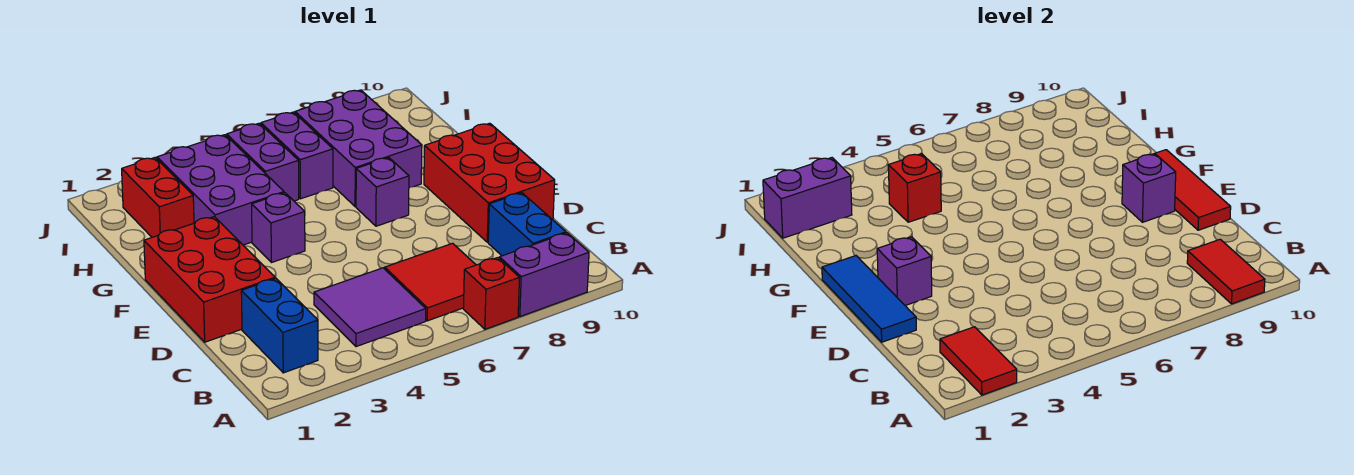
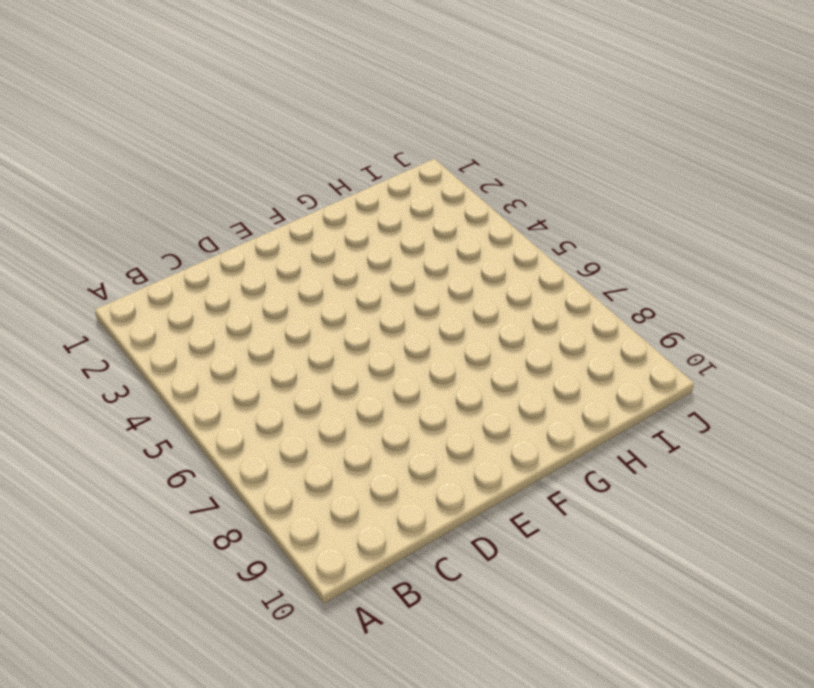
none -> red 1x1 brick [463,258,520,329]
none -> purple 1x2 brick [499,233,589,317]
none -> blue 1x2 brick [241,279,318,373]

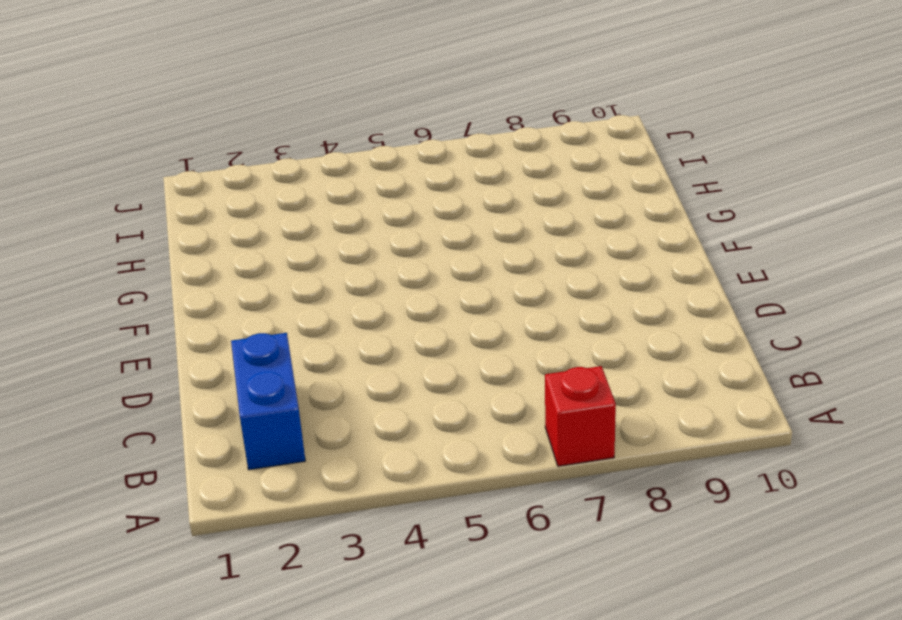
none -> purple 1x2 brick [499,233,589,317]
none -> purple 2x2 tile [314,268,426,347]
none -> red 2x2 tile [385,243,476,321]

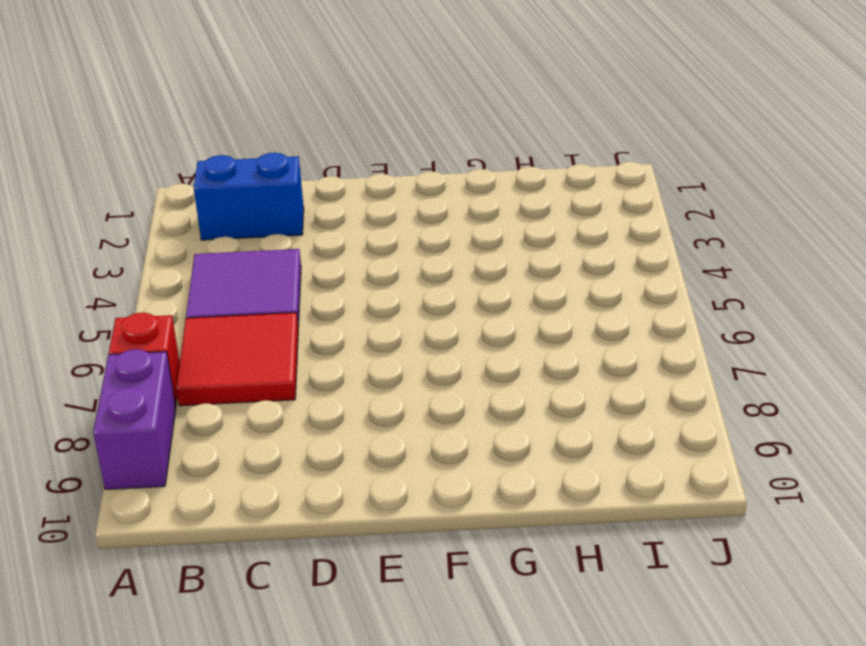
none -> blue 1x2 brick [488,193,566,256]
none -> red 2x3 brick [144,217,275,342]
none -> red 2x3 brick [424,123,555,242]

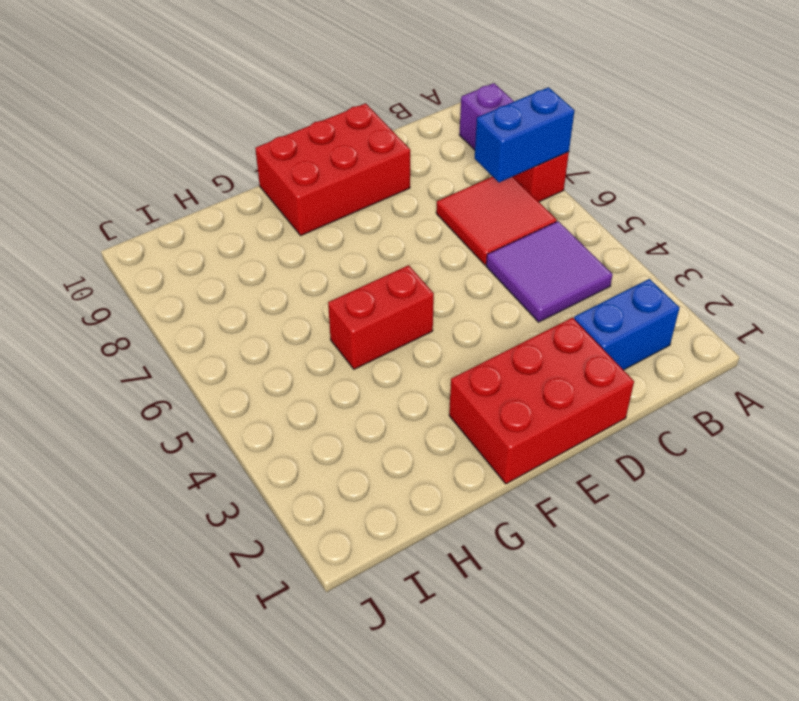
blue 1x2 brick [474,87,575,183] -> blue 1x2 brick moved to [488,193,566,256]
red 1x2 brick [328,265,434,369] -> red 1x2 brick moved to [122,158,194,237]
none -> purple 1x1 brick [252,193,305,262]
none -> purple 1x1 brick [356,158,409,226]
none -> purple 2x3 brick [157,135,284,245]

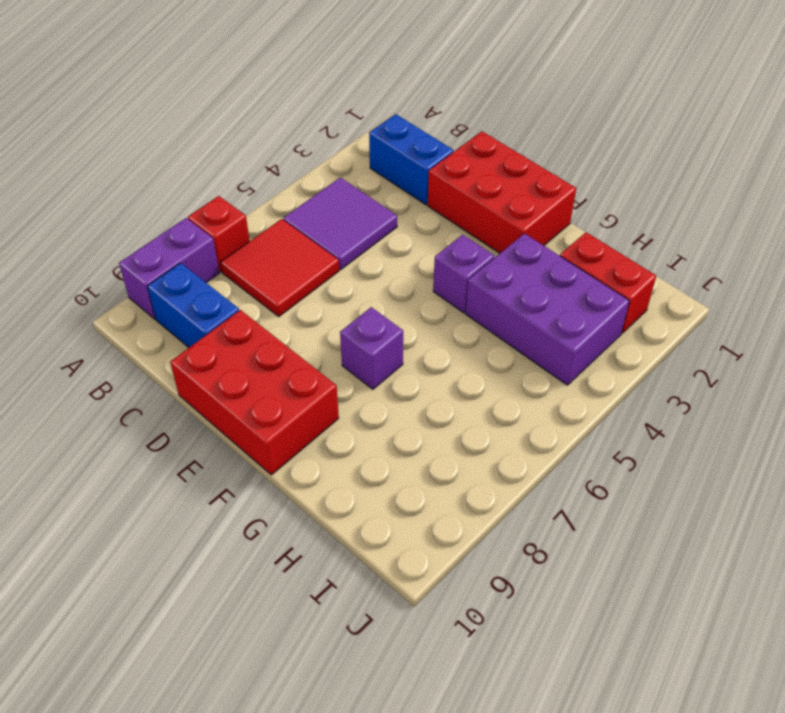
none -> purple 2x3 brick [295,90,422,207]
none -> purple 1x2 brick [227,123,299,201]
none -> purple 1x2 brick [261,112,333,199]

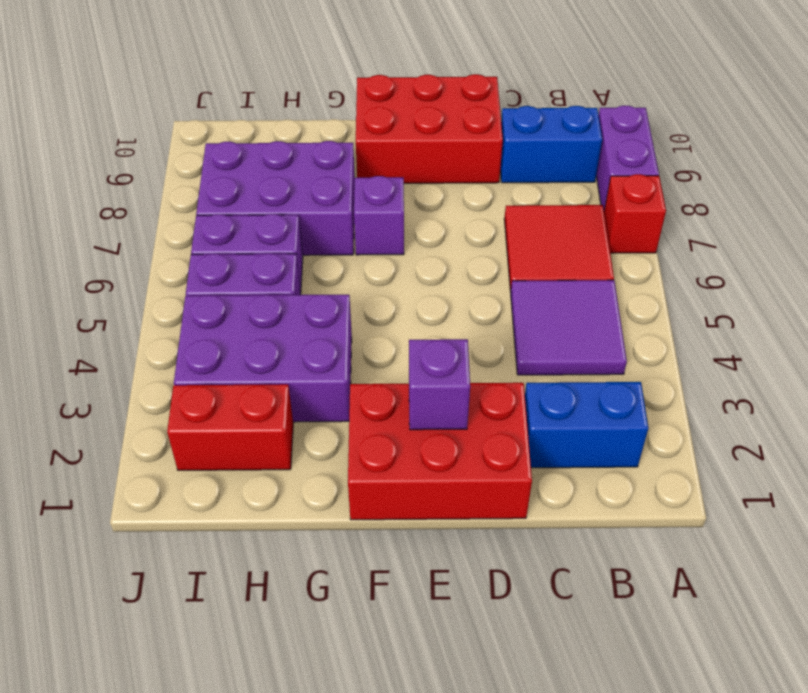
none -> purple 1x1 brick [252,193,305,262]
none -> red 1x2 tile [940,327,1017,395]
none -> red 1x2 tile [1187,239,1265,304]

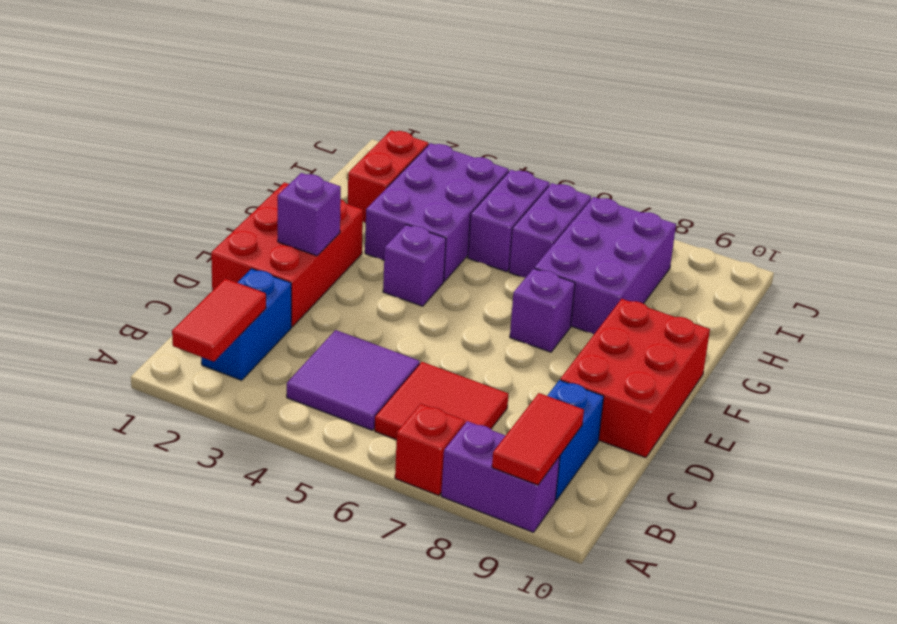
none -> blue 1x3 tile [822,256,916,342]
none -> red 1x3 tile [1155,150,1231,230]
none -> purple 1x1 brick [1122,154,1176,222]

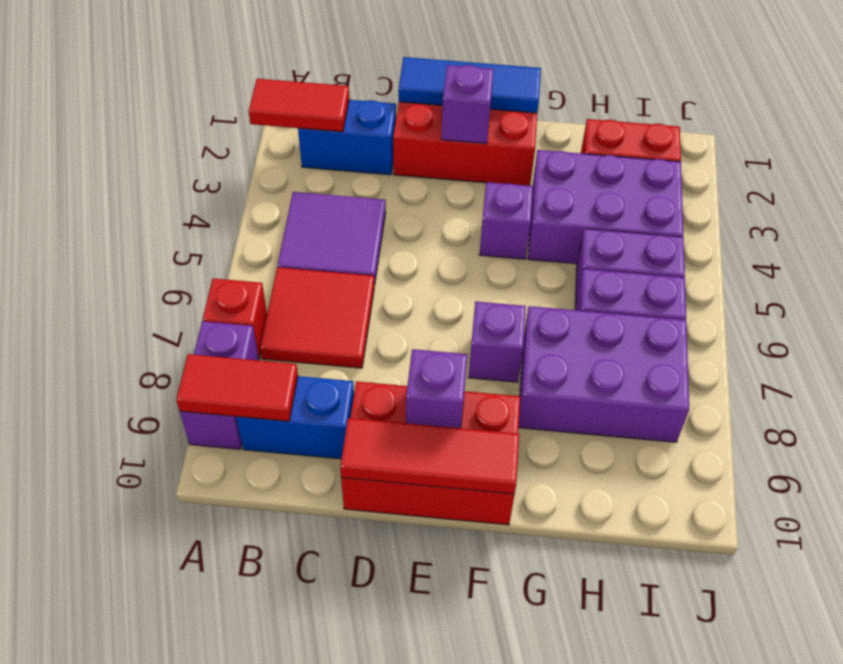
none -> red 1x1 brick [888,154,941,222]
none -> purple 1x2 brick [763,158,852,238]

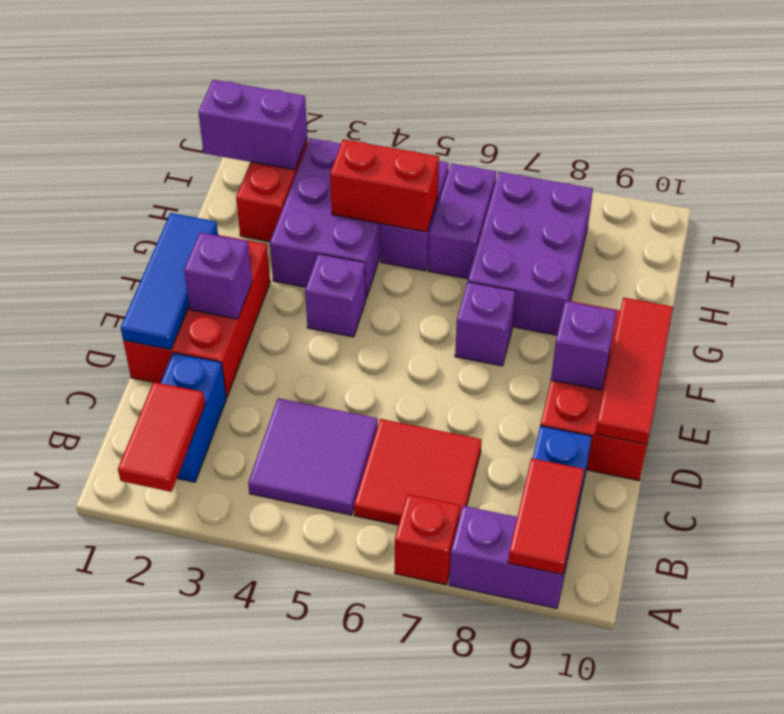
red 1x2 brick [330,139,439,232] -> red 1x1 brick [888,154,941,222]

